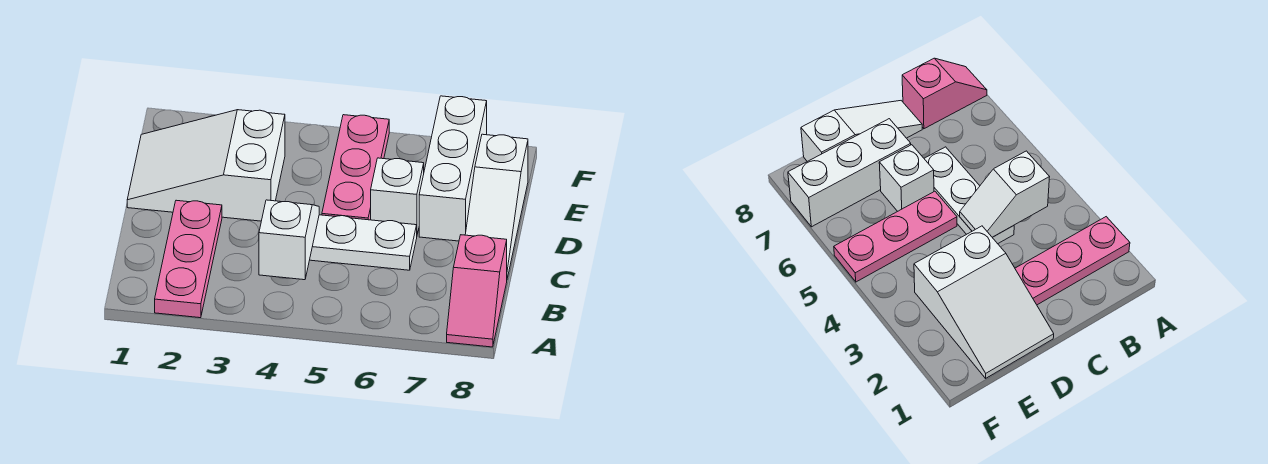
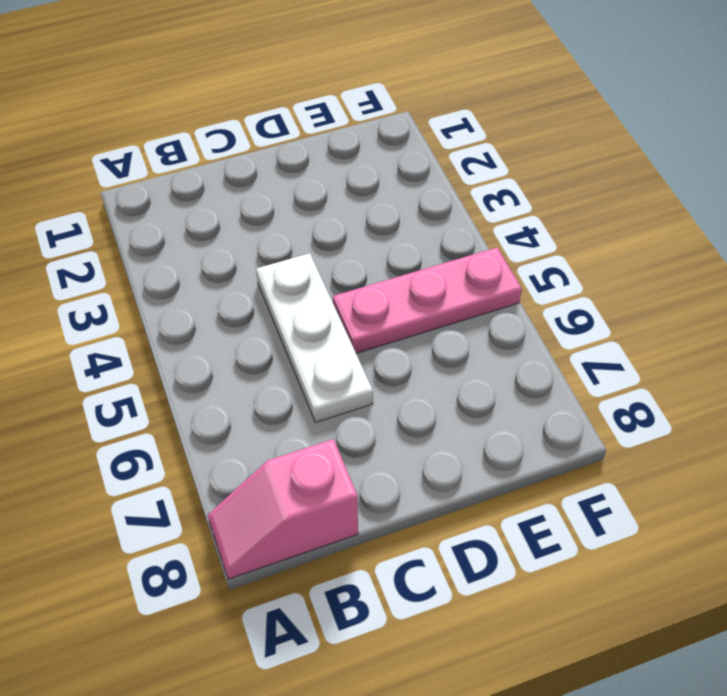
none -> pink 1x3 plate [155,200,222,318]
none -> white 1x3 slope [465,134,528,278]

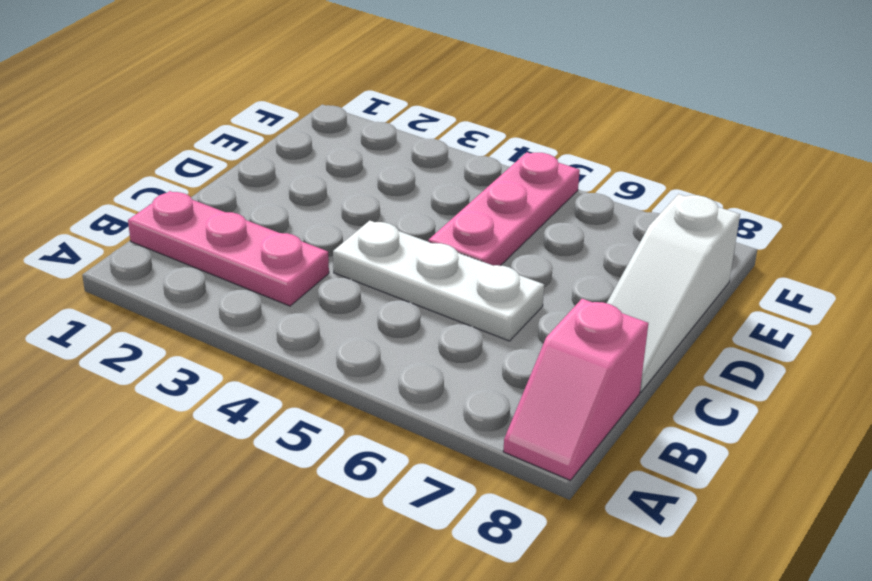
pink 1x3 plate [128,191,329,306] -> pink 1x3 plate turned to [155,200,222,318]
none -> white 2x3 slope [127,110,285,221]
none -> white 1x1 brick [371,158,424,234]

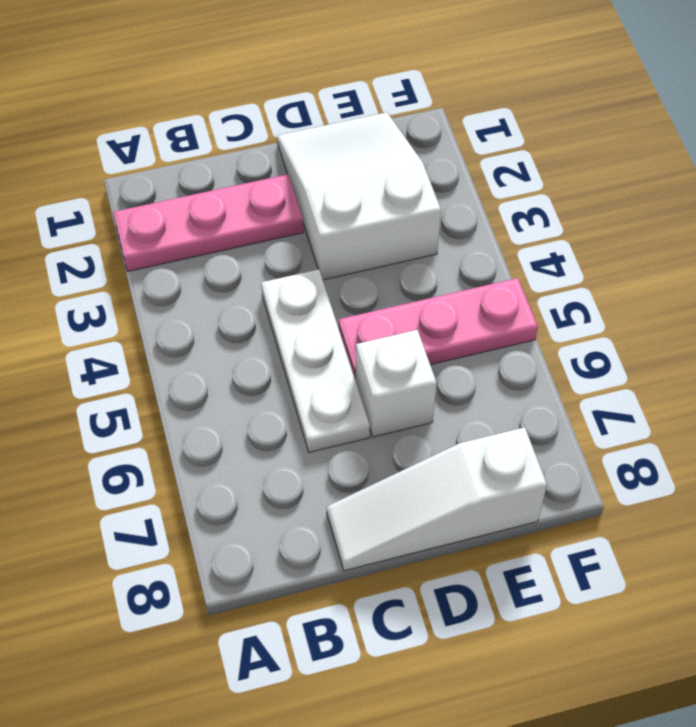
none -> pink 1x2 slope [447,235,507,347]
none -> white 1x3 brick [419,96,487,241]

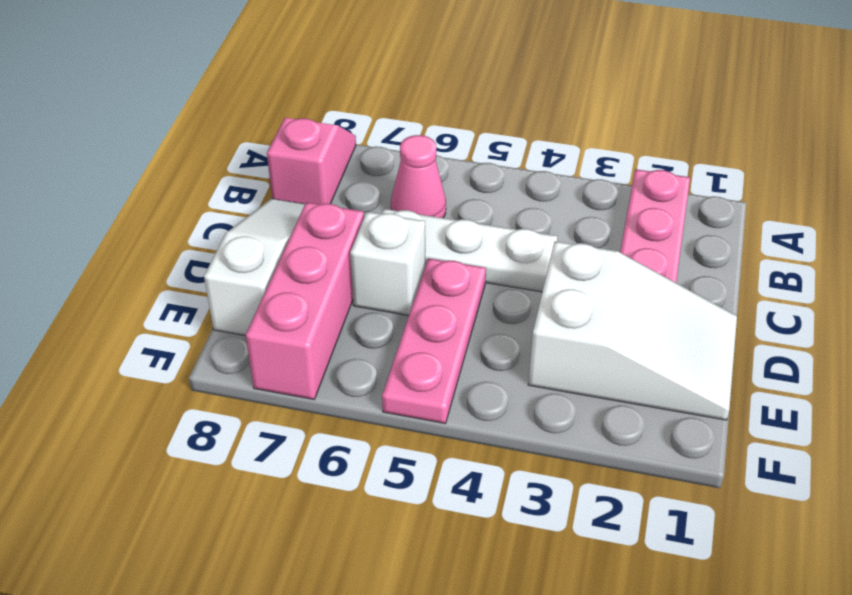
pink 1x1 cone [391,135,446,218] -> none
pink 1x3 brick [246,202,364,399] -> white 1x3 brick [419,96,487,241]
none -> white 1x2 slope [259,200,319,280]

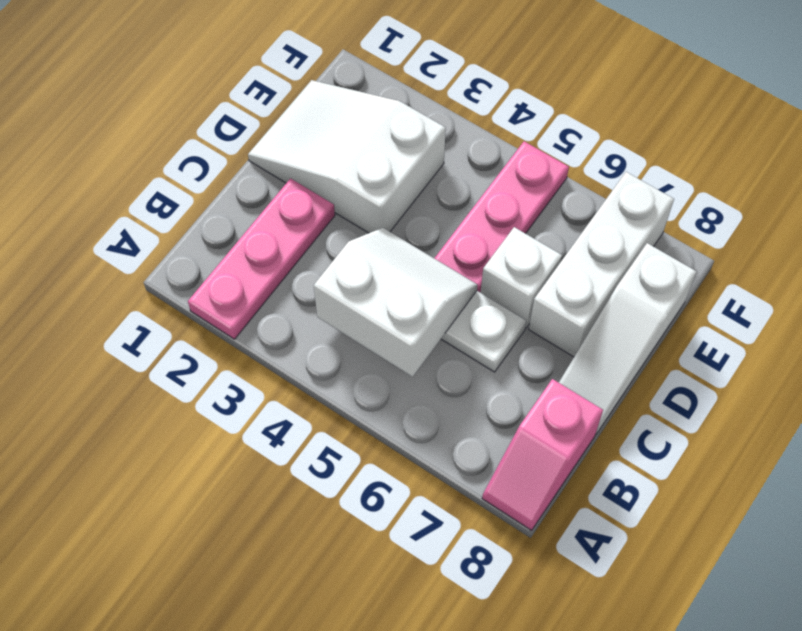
white 2x2 slope [314,228,478,377] -> white 1x2 slope [259,200,319,280]

